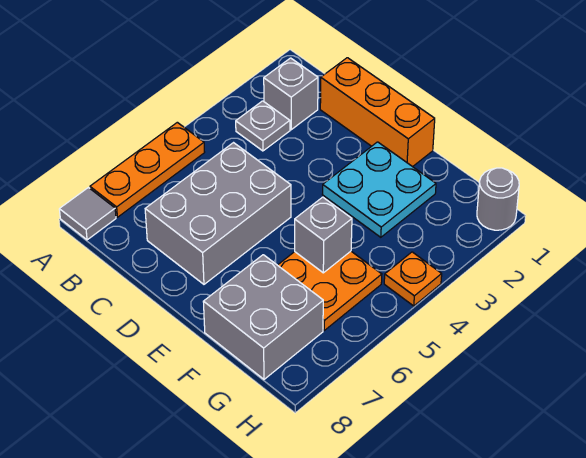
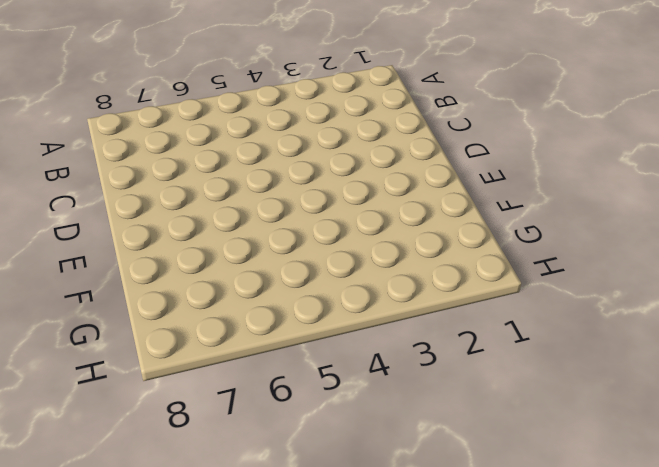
none -> orange 1x3 plate [90,122,205,217]
none -> grey 1x1 tile [59,188,116,240]
none -> grey 1x1 brick [264,58,318,130]

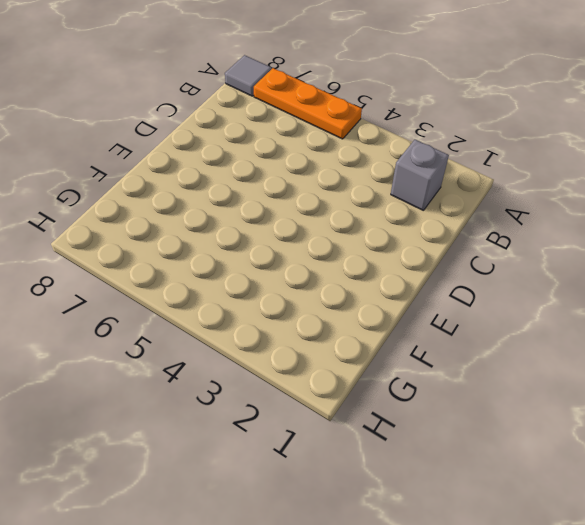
none -> grey 1x1 plate [236,101,290,151]
none -> orange 1x3 brick [320,58,435,167]
none -> grey 2x3 brick [145,143,291,284]

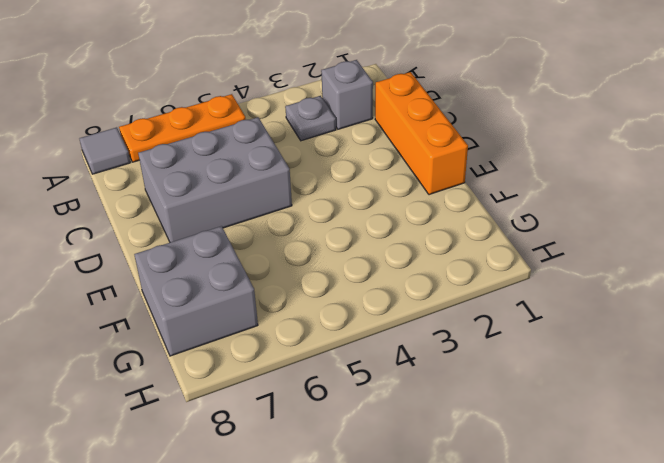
none -> cyan 2x2 plate [322,142,436,237]
none -> orange 2x2 plate [278,251,382,330]
none -> grey 1x1 round brick [477,168,519,230]

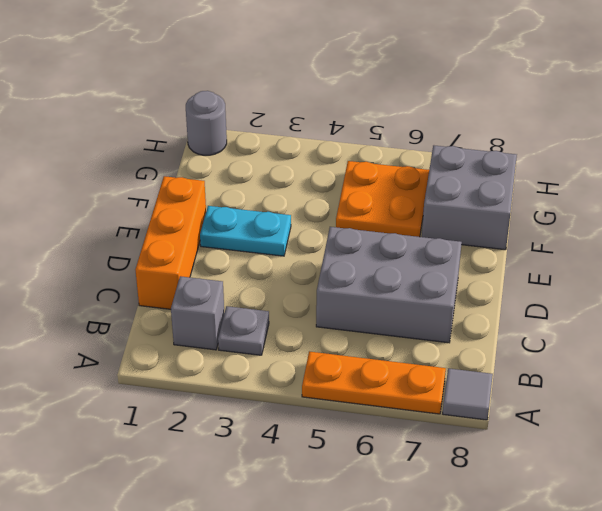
cyan 1x2 plate [200,206,291,256] -> cyan 2x2 plate [322,142,436,237]
none -> orange 1x1 plate [384,252,442,306]
none -> grey 1x1 brick [295,197,352,273]

